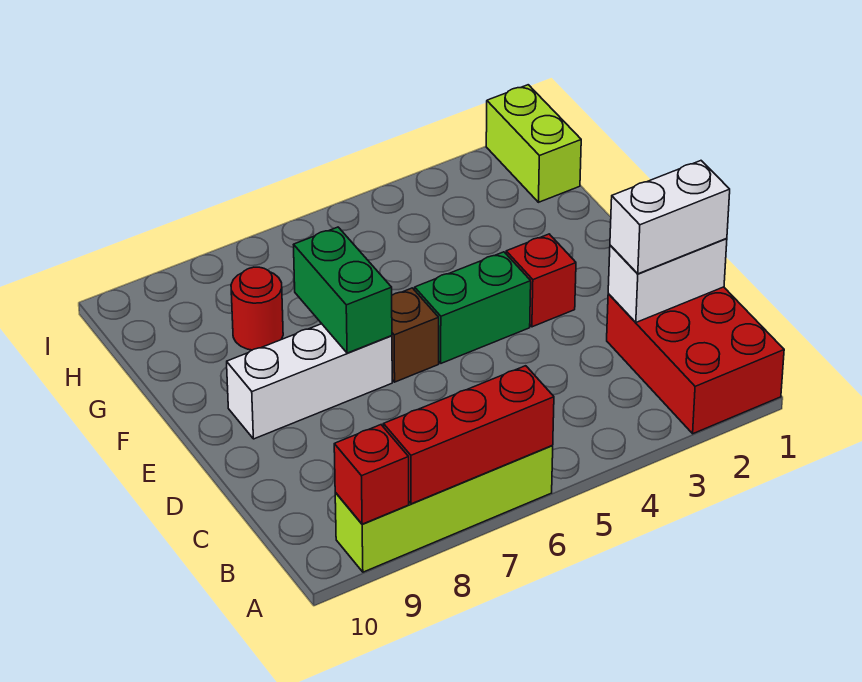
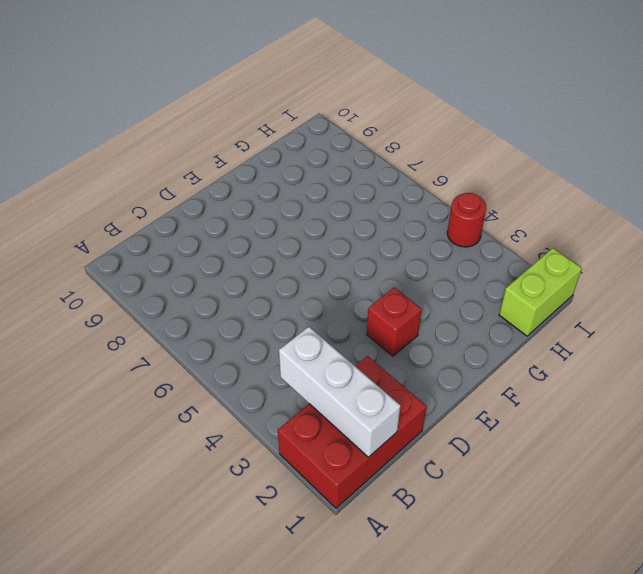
white 1x3 brick [279,327,401,457] -> white 1x3 brick moved to [227,324,392,439]
red 1x1 round brick [447,193,486,247] -> red 1x1 round brick moved to [231,267,283,350]
none -> lime 1x4 brick [335,445,553,572]
none -> green 1x2 brick [415,252,531,363]
none -> brown 1x1 brick [392,288,439,382]

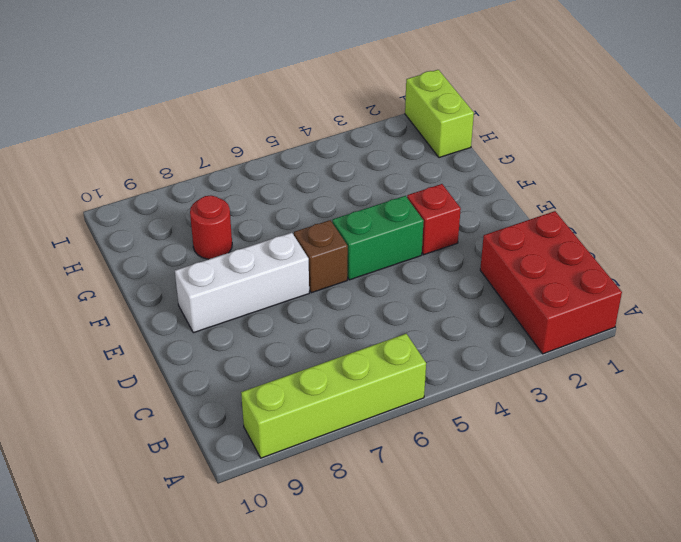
none -> red 1x3 brick [383,366,554,504]
none -> red 1x1 brick [334,425,409,524]
none -> white 1x2 brick [608,239,727,322]

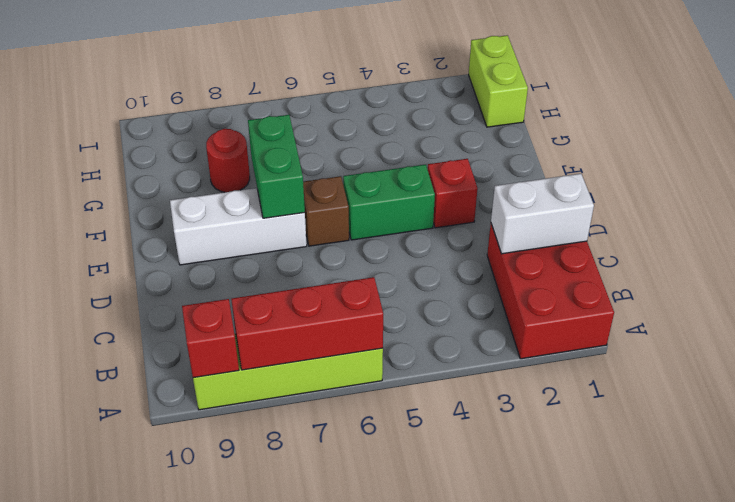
none -> white 1x2 brick [610,161,730,274]

